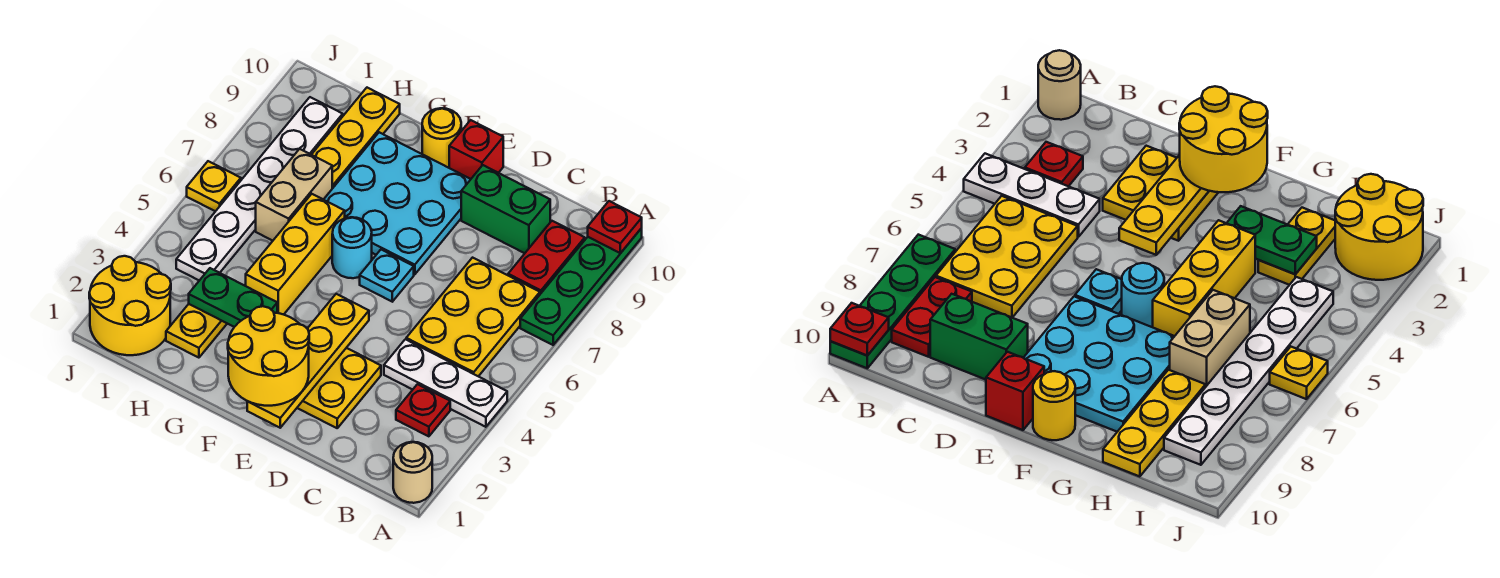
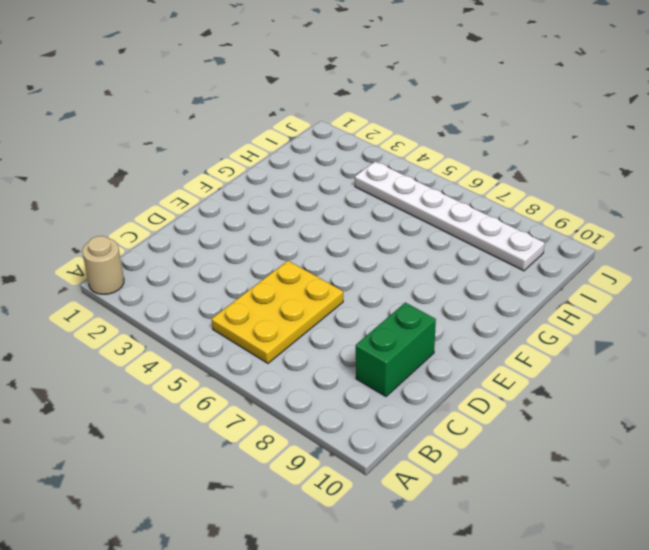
yellow 2x3 plate [212,261,343,363] -> yellow 2x3 plate turned to [406,258,540,376]
none -> white 1x3 plate [384,339,507,427]
none -> green 1x4 plate [520,228,642,345]
none -> red 1x1 plate [396,384,450,436]

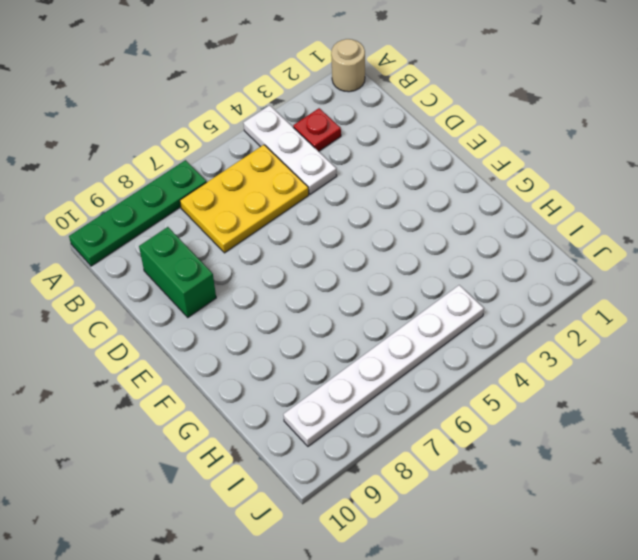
none -> red 1x2 plate [508,221,585,294]
none -> yellow 2x2 plate [297,348,381,428]
none -> cyan 1x1 plate [360,250,414,302]

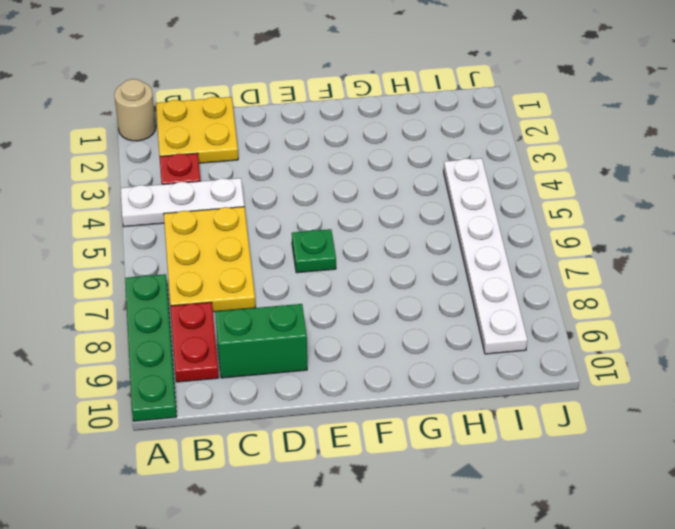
yellow 2x2 plate [156,97,238,163] -> yellow 2x2 plate moved to [297,348,381,428]
green 1x1 plate [292,229,336,273] -> cyan 1x1 plate [360,250,414,302]
none -> cyan 3x3 plate [324,132,471,274]
none -> red 1x1 brick [449,120,503,179]
none -> cyan 1x1 round brick [332,217,372,278]

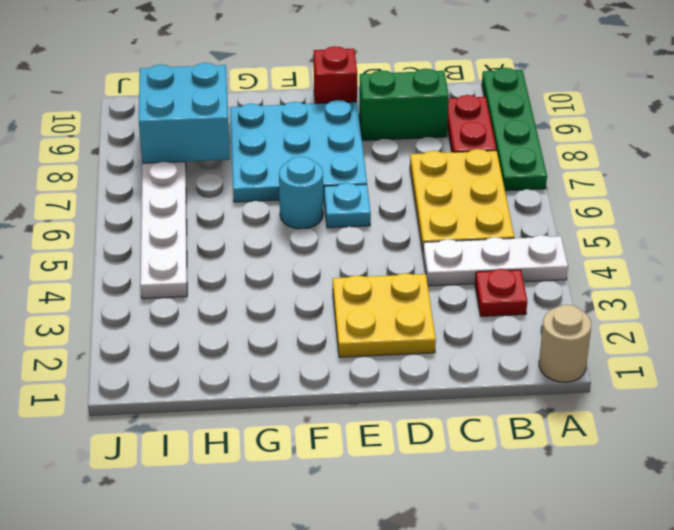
cyan 2x2 brick [139,63,230,163] -> none
none -> yellow 1x1 round brick [422,108,461,168]
none -> yellow 1x3 brick [246,194,345,315]
none -> yellow 1x2 plate [166,304,227,358]

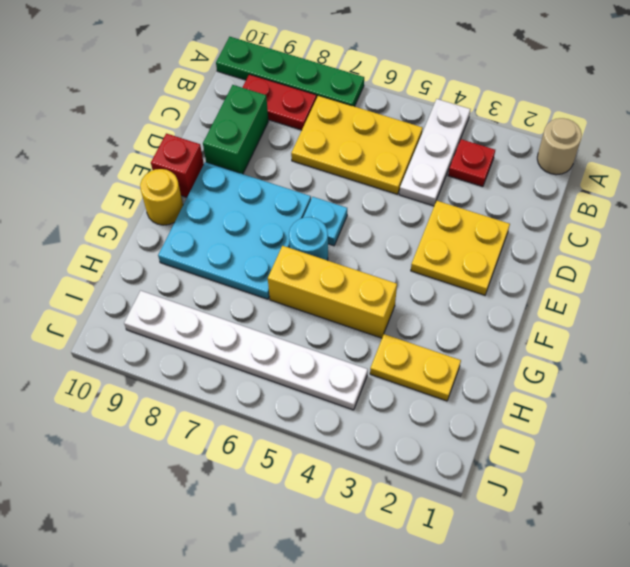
none -> tan 1x2 brick [256,149,332,241]
none -> yellow 1x3 plate [312,88,400,189]
none -> yellow 2x2 round brick [89,256,171,355]

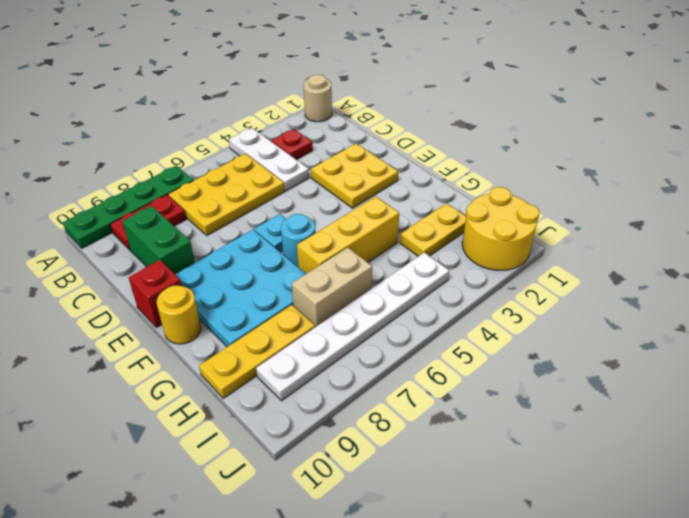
none -> yellow 1x1 plate [187,161,241,211]
none -> red 1x1 plate [588,201,642,253]
none -> yellow 1x4 plate [247,294,369,428]

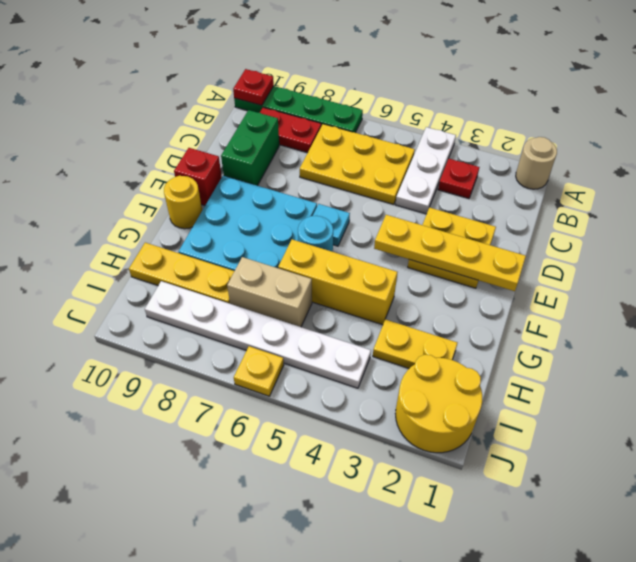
none -> green 1x2 plate [189,268,277,327]
none -> yellow 2x2 round brick [228,306,309,406]

